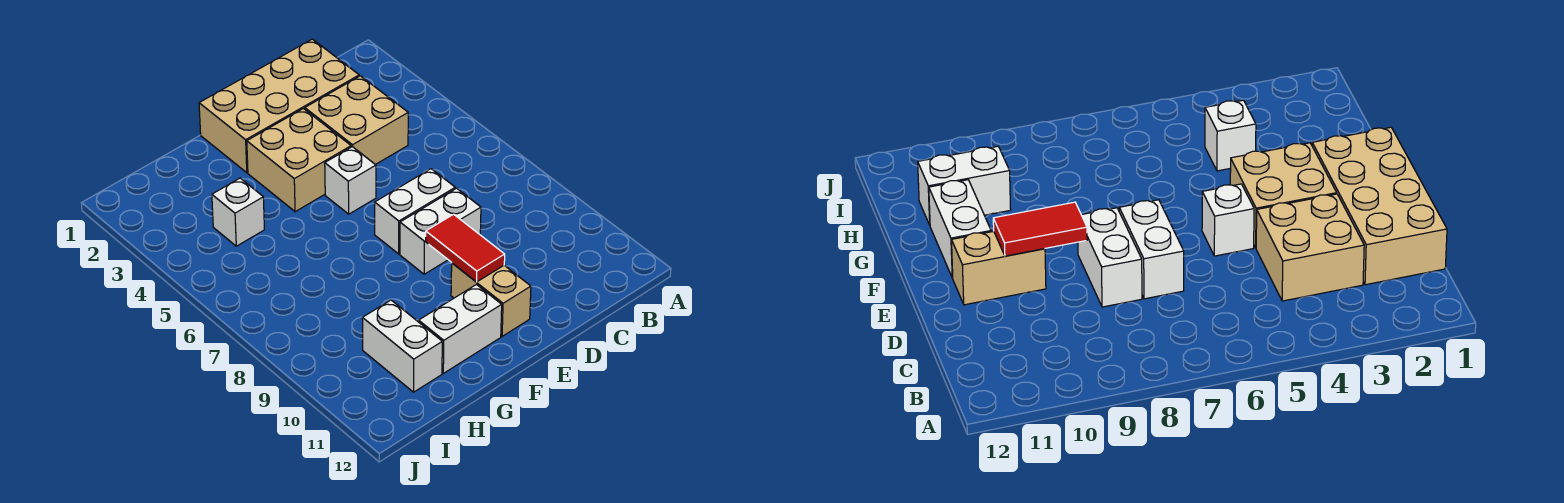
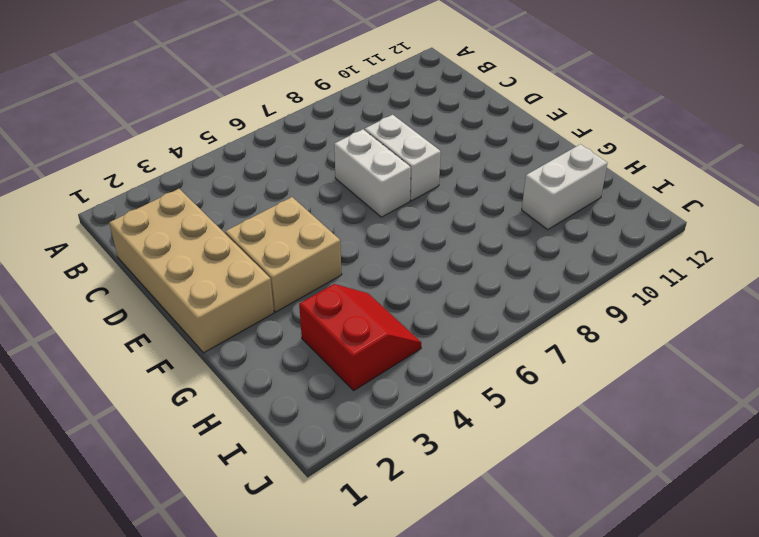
red 2x2 slope [299,284,421,390] -> white 1x1 brick [212,178,264,246]
none -> tan 2x2 brick [305,76,408,165]
none -> white 1x1 brick [325,147,376,214]

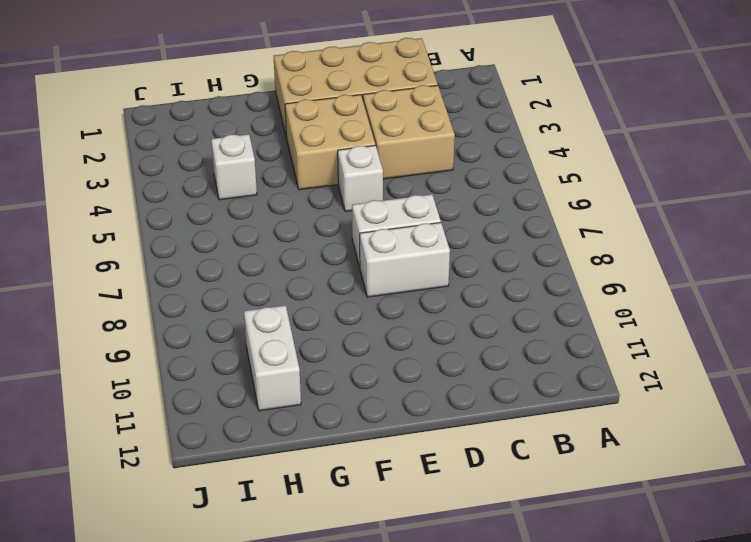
none -> tan 1x2 brick [451,263,531,336]
none -> white 1x2 brick [419,285,502,373]

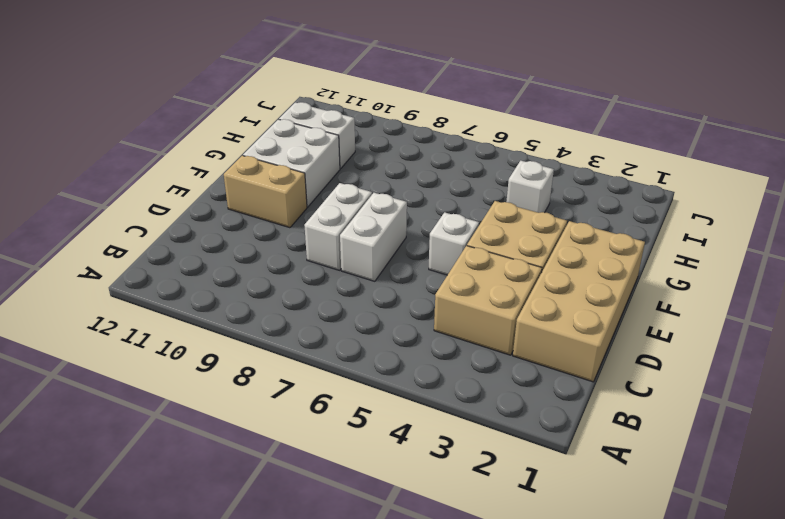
white 2x2 brick [243,119,340,207] -> white 1x2 brick [419,285,502,373]
none -> red 1x2 tile [426,214,505,282]

